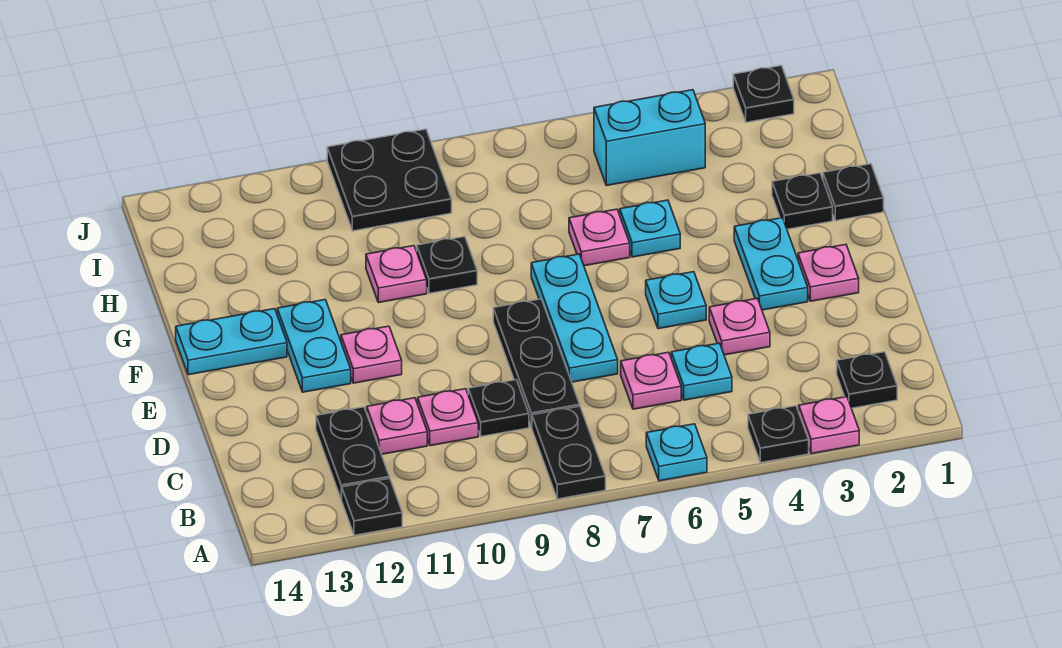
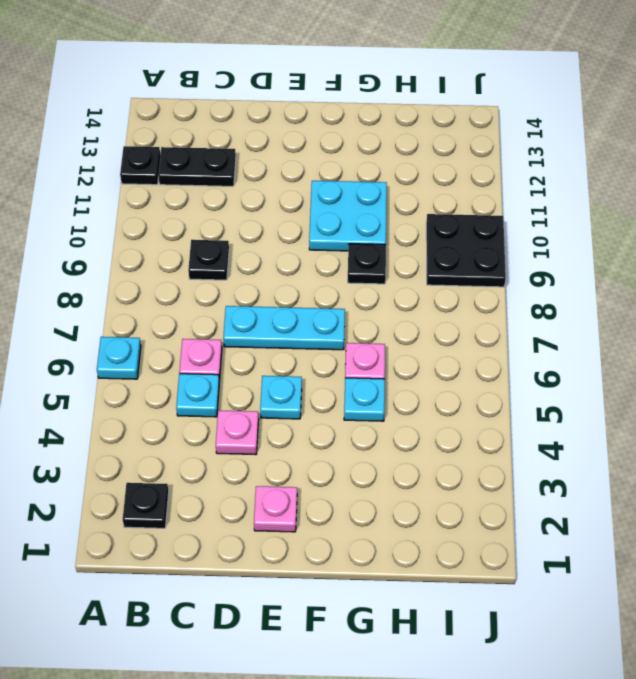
cyan 2x2 plate [309,181,387,251] -> pink 1x1 plate [366,246,427,303]
none -> pink 1x1 plate [799,397,859,454]
none -> black 1x1 plate [748,406,809,463]
none -> black 1x2 plate [532,406,606,499]
none -> black 1x3 plate [493,299,580,427]

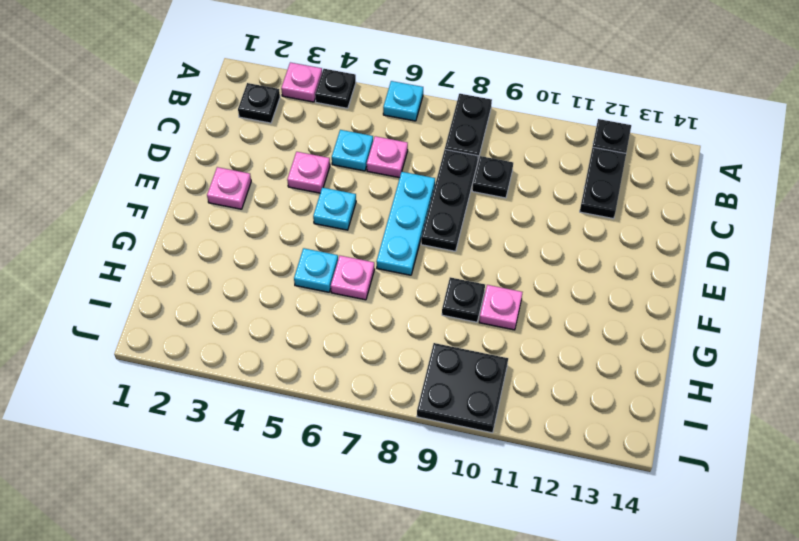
none -> pink 1x1 plate [418,389,478,446]
none -> pink 1x1 plate [367,398,427,454]
none -> cyan 1x2 plate [734,218,808,310]
none -> pink 1x1 plate [341,326,402,383]

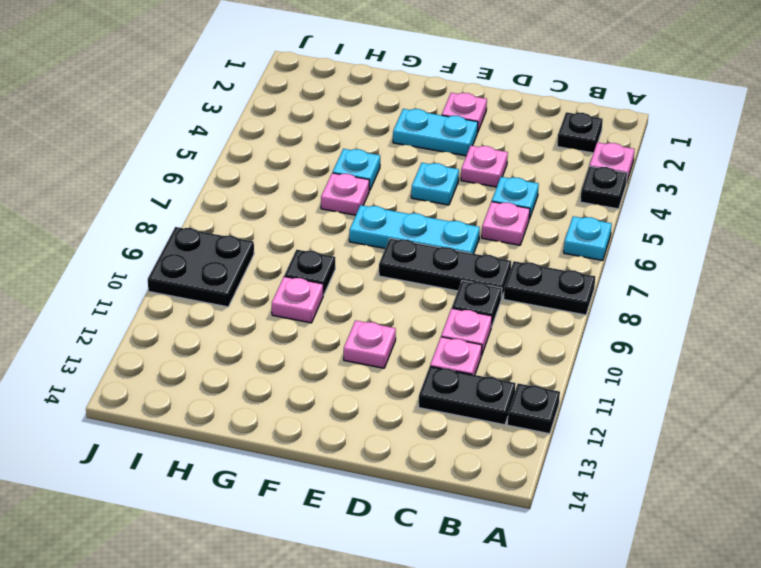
none -> cyan 1x2 plate [277,300,351,392]
none -> cyan 1x2 plate [176,309,287,375]
none -> black 1x1 plate [823,164,884,221]
none -> black 1x1 plate [772,173,833,229]

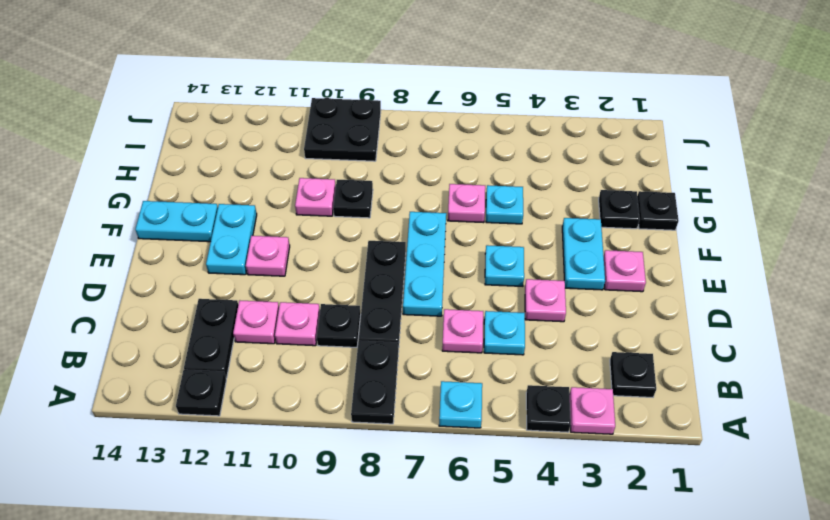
none -> cyan 1x2 brick [594,90,705,186]
none -> black 1x1 plate [733,66,794,122]

